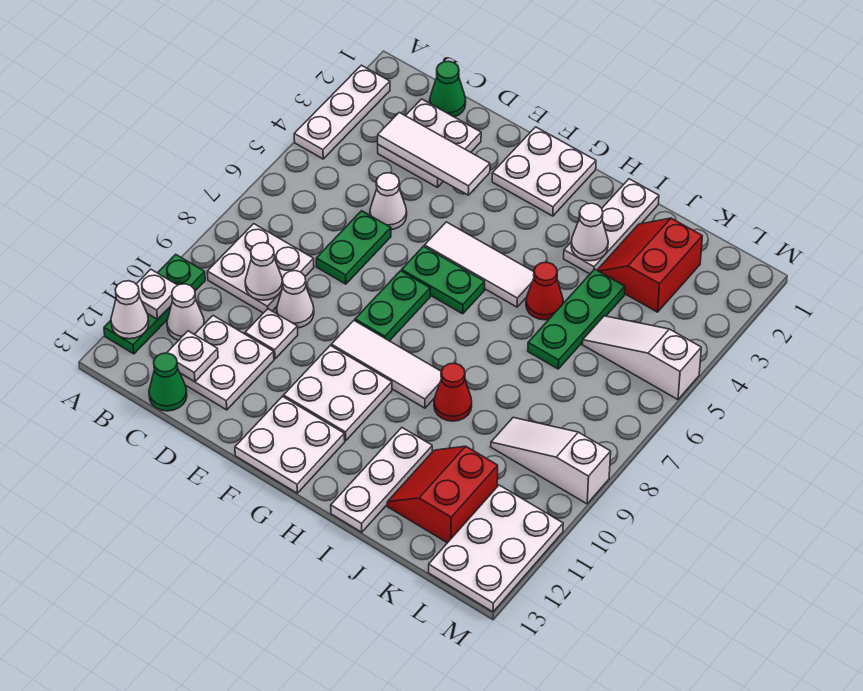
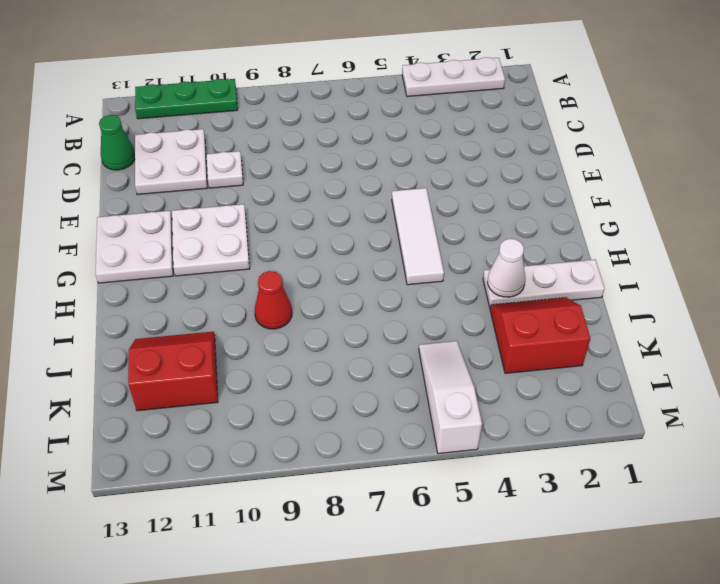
none -> white 2x2 plate [207,224,314,313]
none -> white 1x1 cone [167,284,204,340]
none -> green 1x1 cone [430,61,466,117]
none -> white 2x2 plate [378,99,481,187]

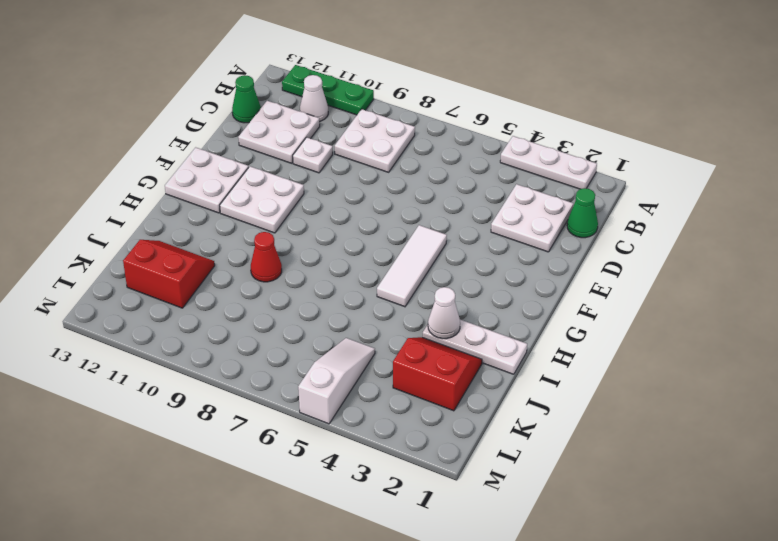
none -> white 1x1 cone [370,173,407,230]
none -> green 1x2 plate [316,211,391,284]
none -> white 1x1 cone [277,271,314,328]
none -> white 2x2 plate [492,127,596,216]

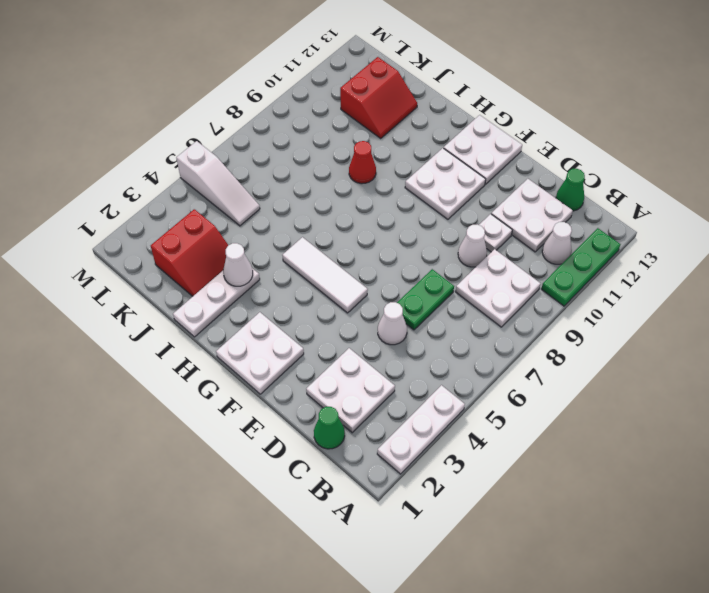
none -> green 1x2 plate [402,246,485,314]
none -> green 1x2 plate [355,271,430,341]
none -> white 1x3 tile [331,321,441,408]
none -> red 1x1 cone [526,262,563,320]

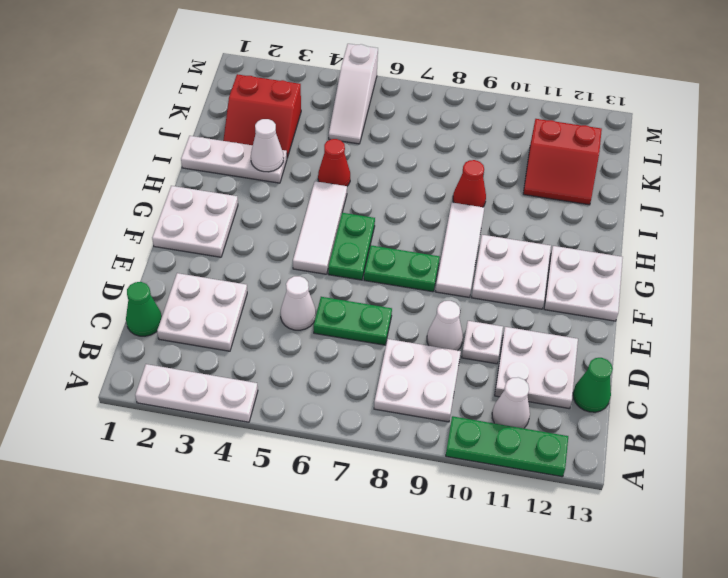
none -> white 1x3 plate [331,428,432,532]
none -> green 1x3 plate [528,269,625,369]
none -> white 1x3 slope [491,417,611,504]
none -> white 2x3 plate [429,485,563,612]

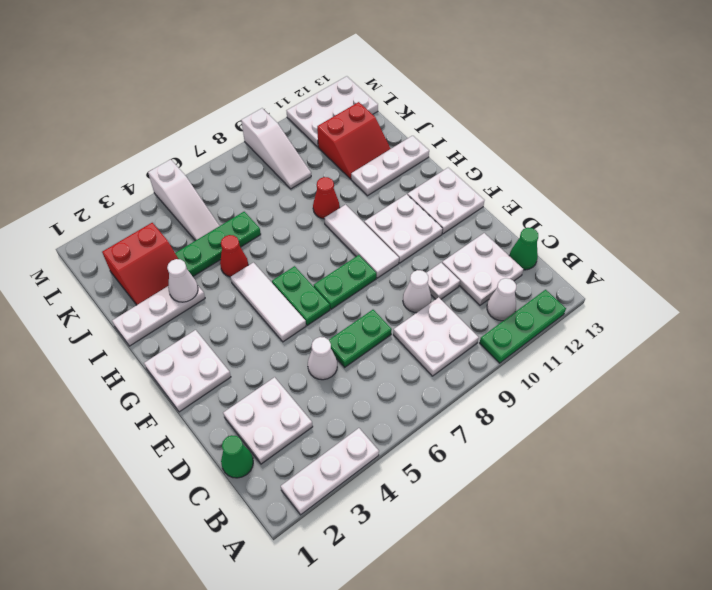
none -> white 1x1 plate [136,269,178,319]
none -> white 1x1 cone [111,281,149,339]
none -> white 1x3 tile [378,113,490,195]
none -> white 1x1 cone [245,243,283,300]

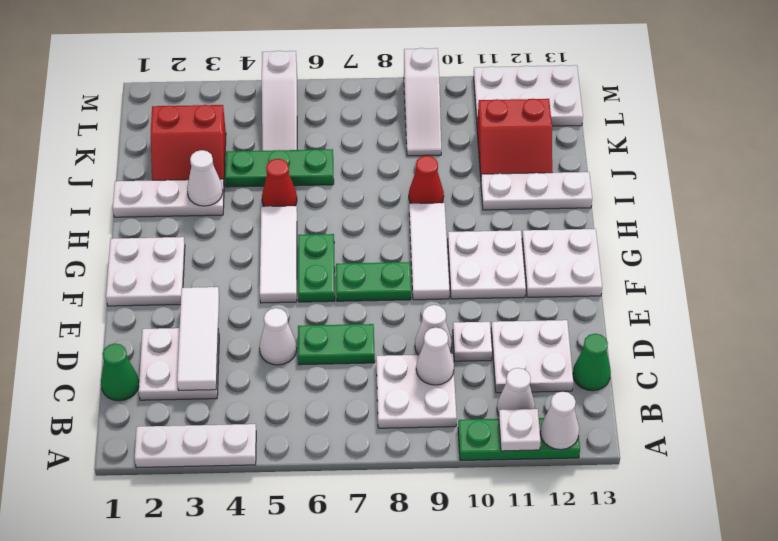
none -> white 1x1 plate [167,331,218,382]

